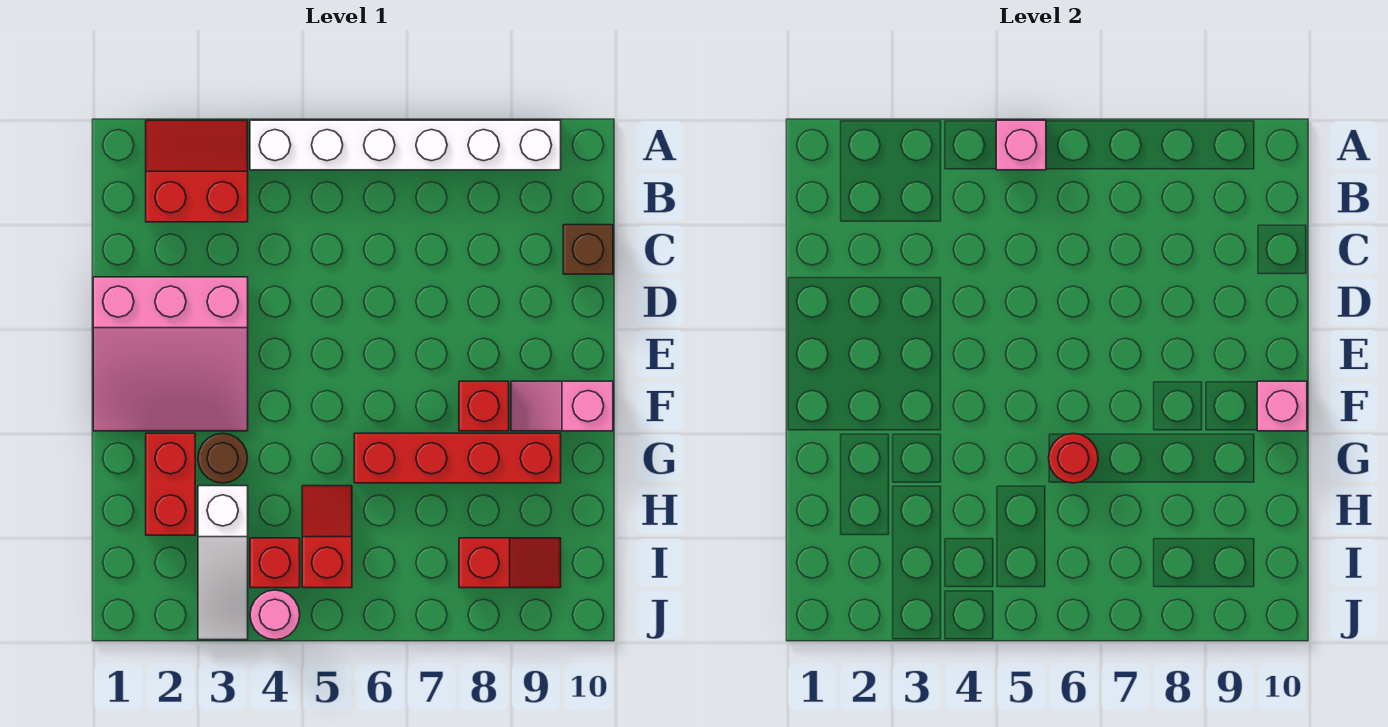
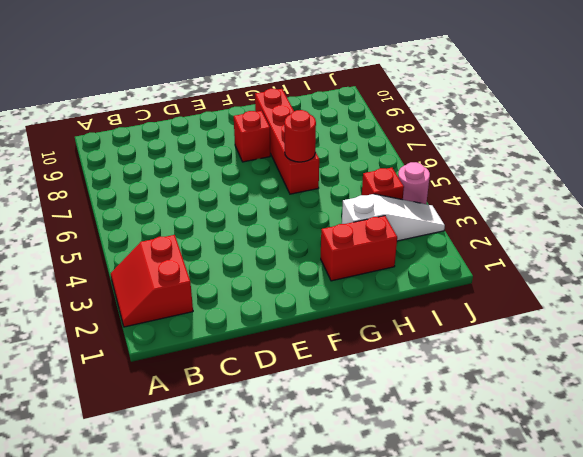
none -> white 1x6 brick [250,120,561,170]
none -> brown 1x1 brick [563,225,613,274]
none -> pink 3x3 slope [93,277,248,431]

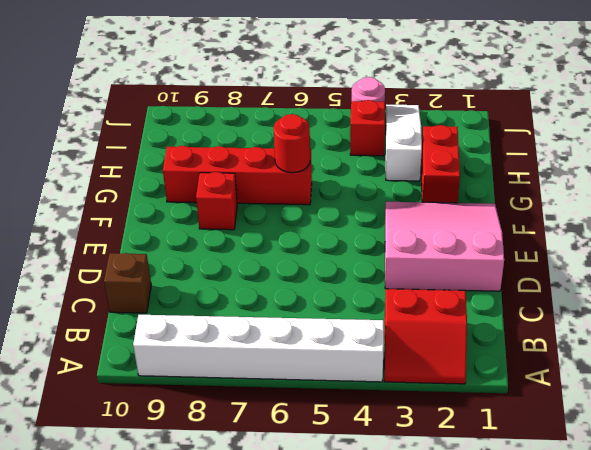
none -> pink 1x2 slope [511,381,613,431]
none -> brown 1x1 round brick [198,433,248,483]
none -> red 1x2 slope [302,486,352,588]

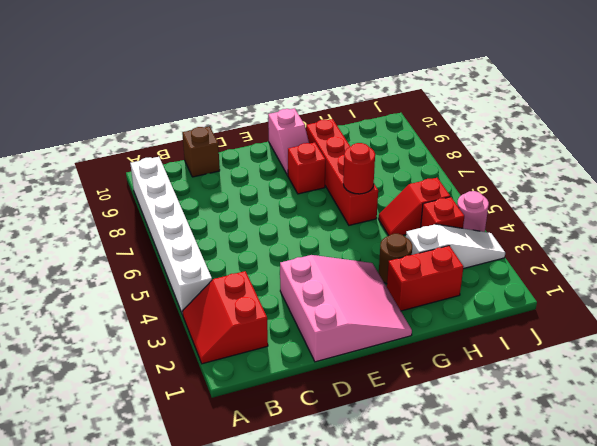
none -> red 1x2 slope [459,538,561,588]
none -> pink 1x1 brick [996,120,1046,170]
none -> pink 1x1 brick [1257,381,1307,431]

